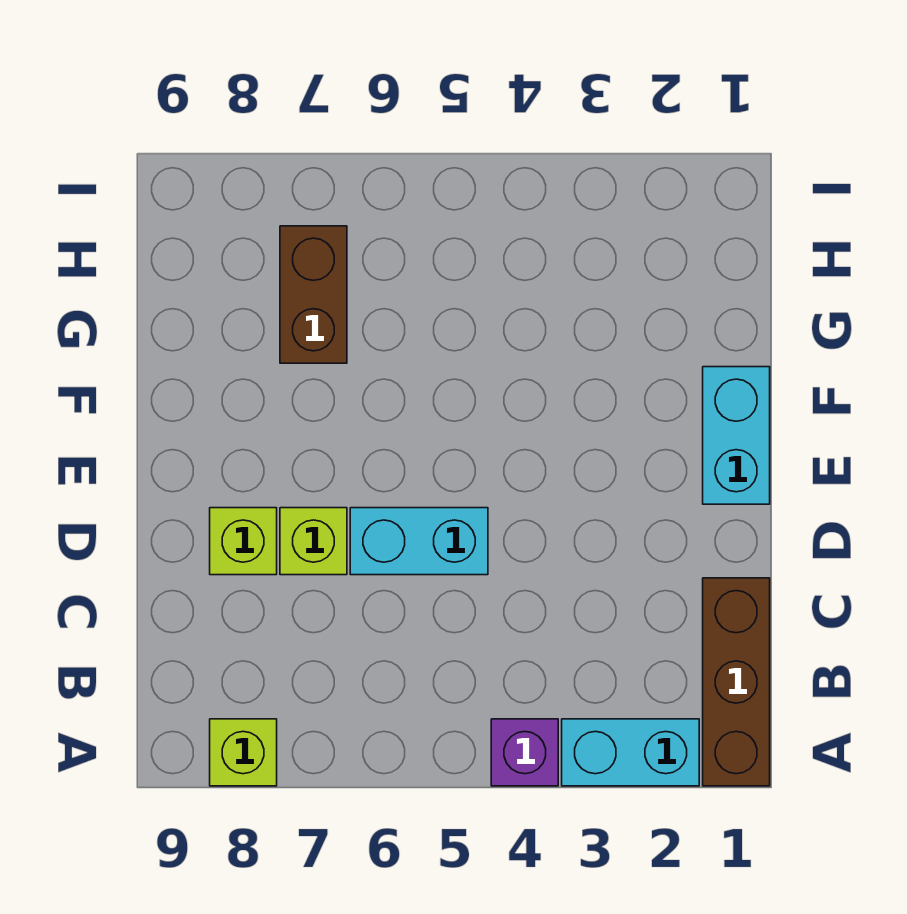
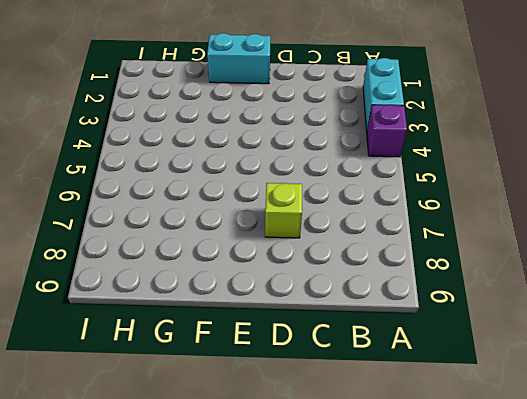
none -> brown 1x3 brick [703,578,770,786]
none -> lime 1x1 brick [210,719,277,786]

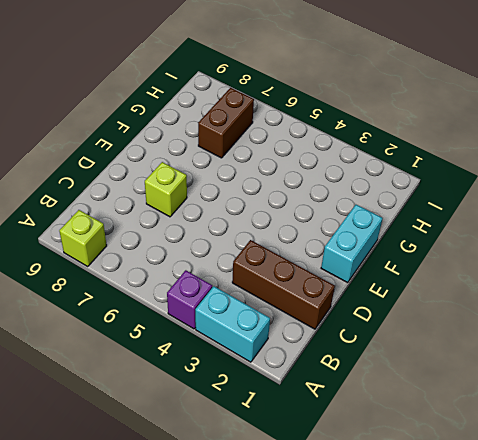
brown 1x3 brick [232,240,335,329] -> brown 1x3 brick turned to [703,578,770,786]
none -> cyan 1x2 brick [350,508,488,575]
none -> lime 1x1 brick [210,508,277,575]

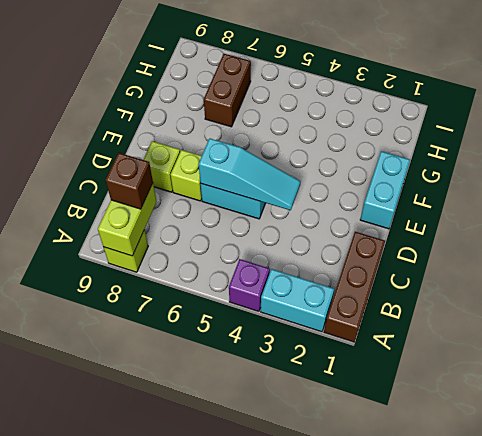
lime 1x2 brick [98,184,157,256] -> none
brown 1x1 brick [106,153,153,209] -> none
cyan 1x3 slope [199,138,301,210] -> none

